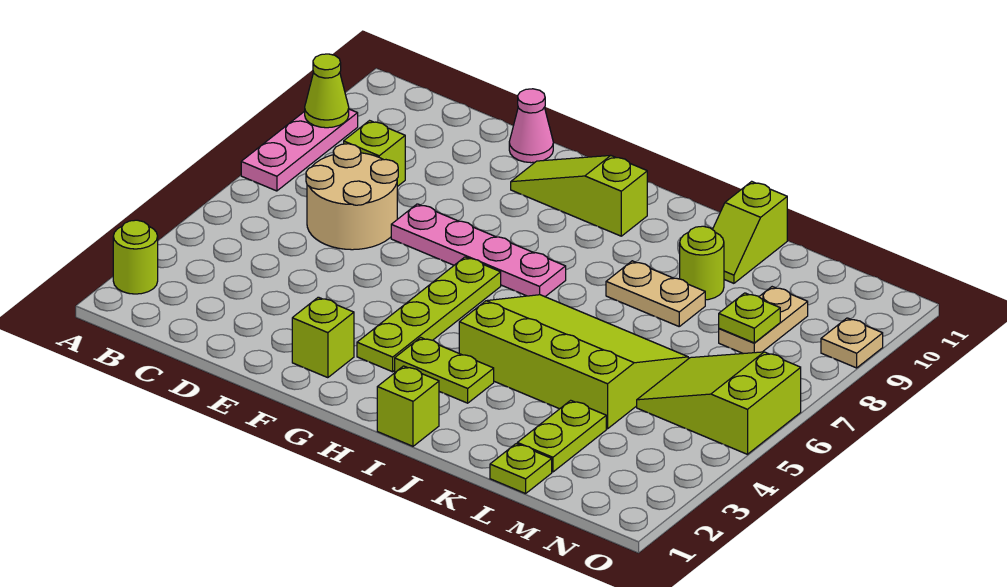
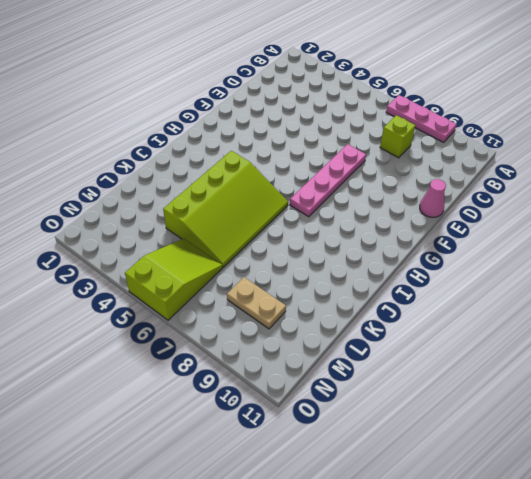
none -> lime 1x1 round brick [113,220,158,294]
none -> tan 2x2 round brick [306,144,398,250]
none -> lime 1x1 brick [292,297,354,378]

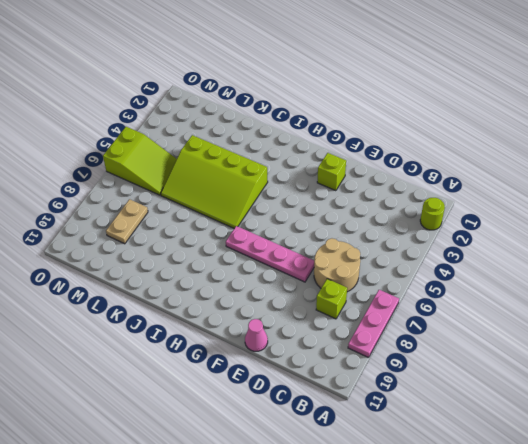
none -> lime 1x3 slope [511,155,647,236]
none -> lime 1x4 plate [357,257,501,372]
none -> lime 1x2 plate [395,337,494,403]

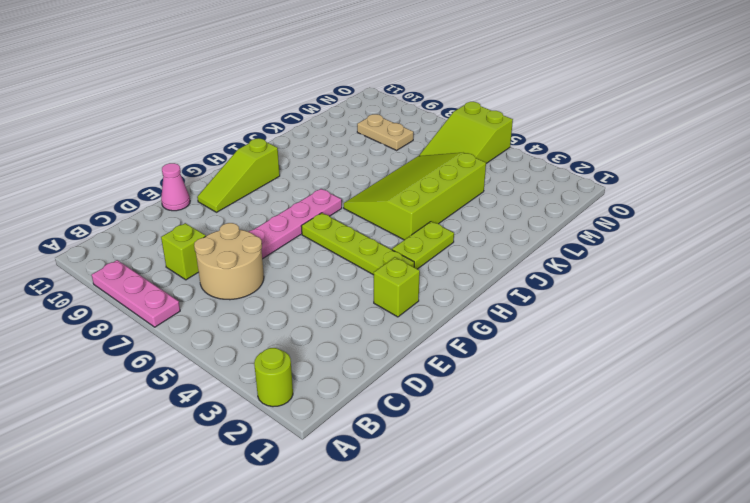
none -> lime 1x1 brick [377,366,439,446]
none -> tan 1x2 plate [606,261,705,326]
none -> lime 1x1 round brick [680,226,724,300]

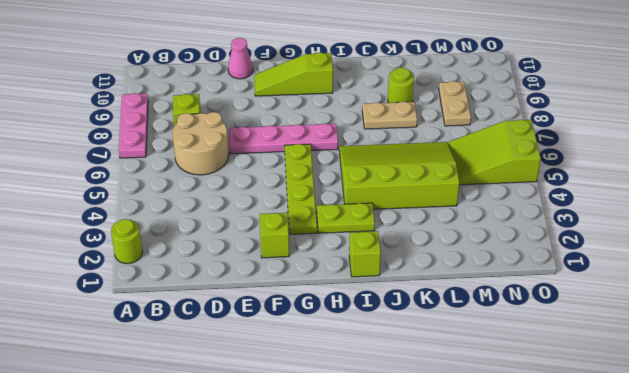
none -> lime 1x2 slope [712,181,787,283]
none -> lime 1x1 plate [490,444,552,494]
none -> lime 1x2 plate [517,400,606,472]

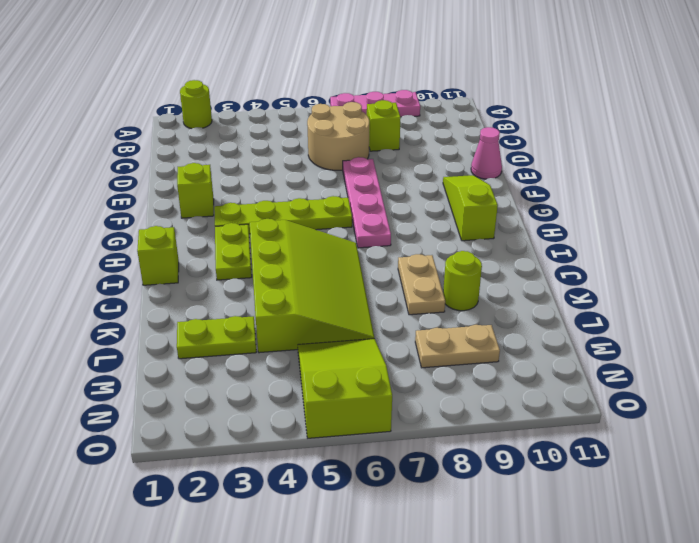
none -> lime 1x2 slope [712,181,787,283]
none -> lime 1x1 plate [490,444,552,494]
none -> tan 1x1 plate [821,318,883,368]

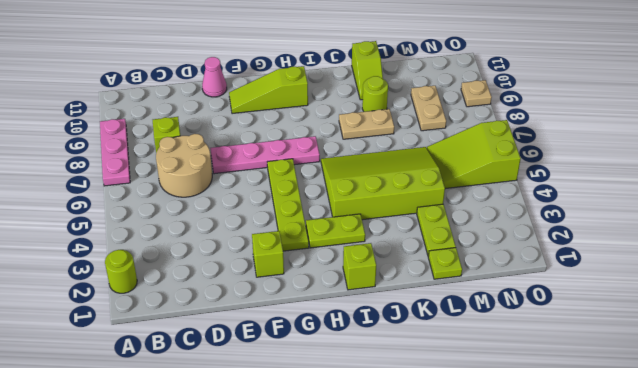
none -> lime 1x1 cone [305,54,349,128]
none -> lime 1x1 plate [719,293,780,343]

